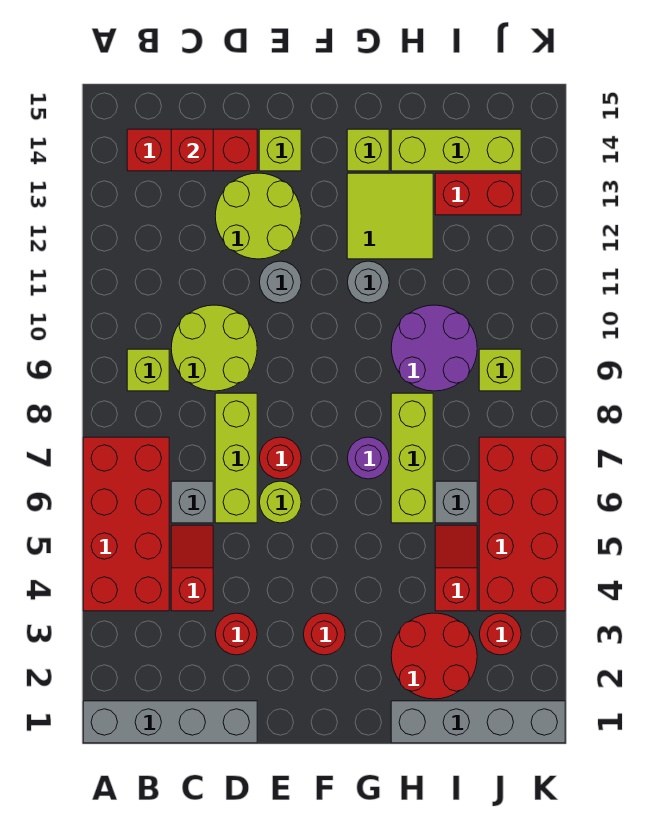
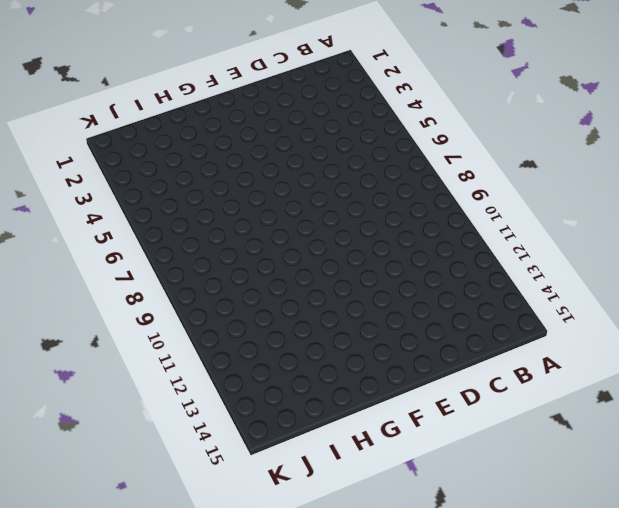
none -> grey 1x4 brick [83,701,257,743]
none -> red 2x4 brick [83,437,169,611]
none -> lime 1x1 brick [127,349,169,391]
none -> red 1x3 brick [127,129,257,171]

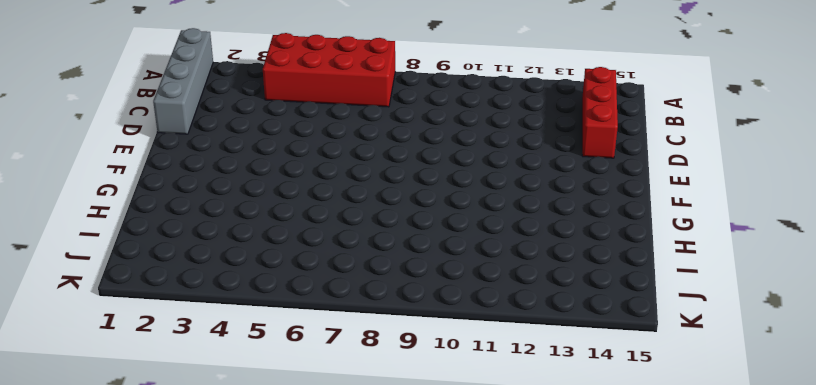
none -> lime 1x1 brick [127,349,169,391]
none -> red 1x2 slope [171,525,213,611]
none -> grey 1x1 brick [171,481,213,523]
none -> lime 2x2 round brick [171,305,257,391]

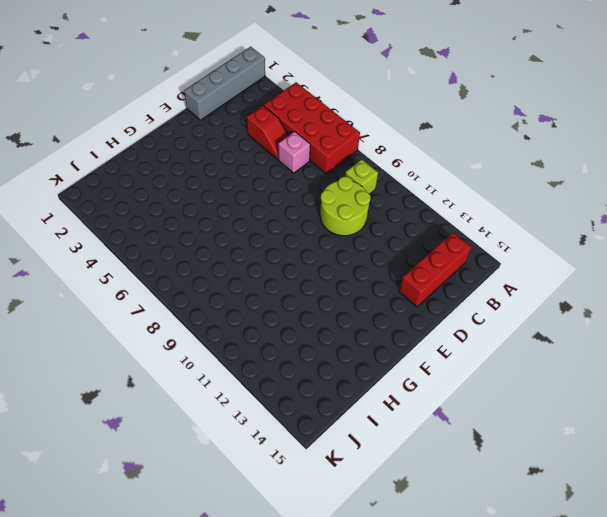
pink 1x1 brick [278,131,310,173] -> grey 1x1 brick [171,481,213,523]
none -> red 1x1 round brick [215,613,257,655]
none -> lime 1x3 brick [215,393,257,523]
none -> lime 2x2 round brick [215,173,301,259]
none -> lime 1x1 round brick [259,481,301,523]

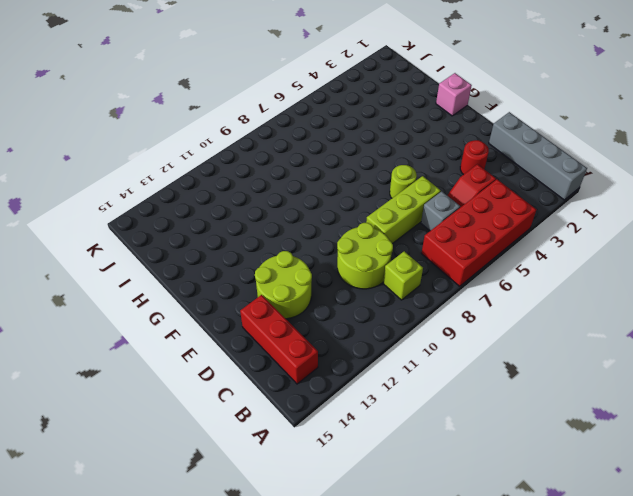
pink 1x1 brick [436,73,472,116] -> none
none -> red 1x1 round brick [259,437,301,479]
none -> grey 1x1 round brick [259,261,301,303]
none -> lime 1x1 brick [259,129,301,171]
none -> red 1x1 round brick [303,613,345,655]

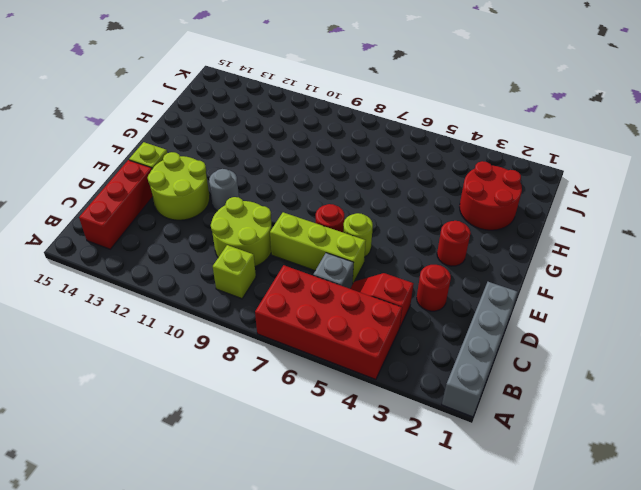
none -> purple 1x1 round brick [347,437,389,479]
none -> grey 1x1 round brick [347,261,389,303]
none -> lime 2x2 tile [347,173,433,259]
none -> lime 1x1 brick [347,129,389,171]

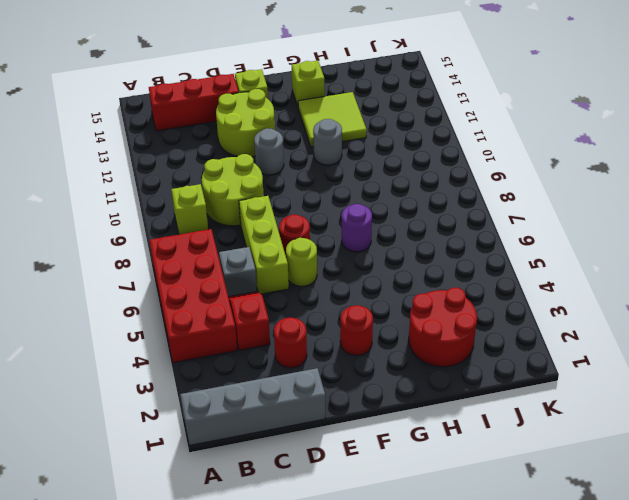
none -> grey 1x4 brick [391,701,565,743]
none -> lime 1x3 brick [391,393,433,523]
none -> purple 2x2 round brick [391,305,477,391]
none -> lime 1x3 brick [391,129,521,171]

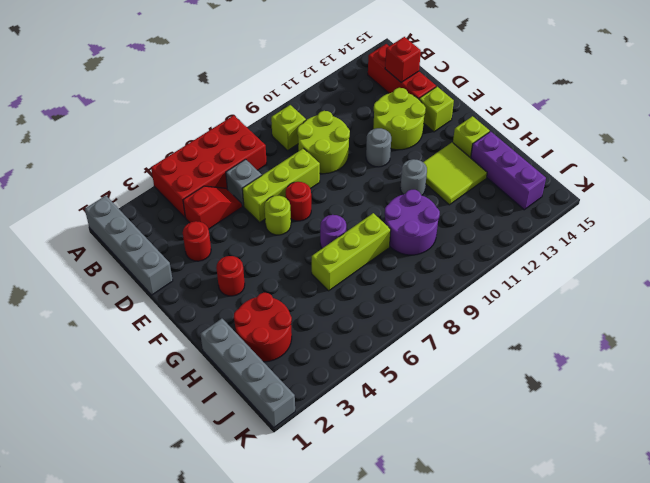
purple 1x3 brick [471,131,546,210] -> lime 1x3 brick [391,129,521,171]
none -> red 1x2 slope [435,525,477,611]
none -> grey 1x1 brick [435,481,477,523]
none -> red 1x2 brick [435,173,521,215]
none -> red 1x1 round brick [479,613,521,655]

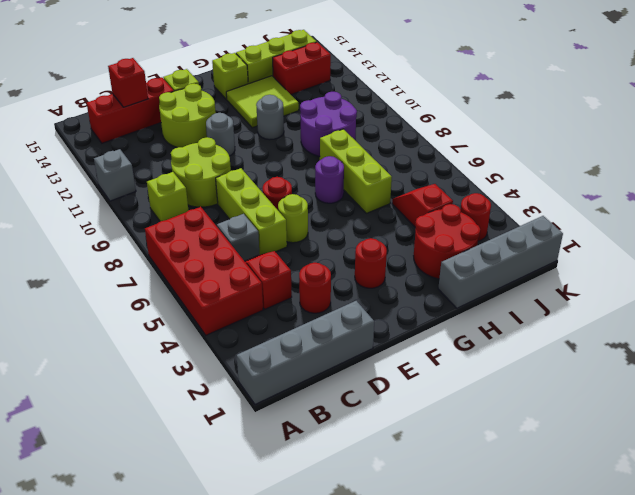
grey 1x1 brick [94,149,136,201] -> grey 1x1 brick moved to [435,481,477,523]
none -> red 2x4 brick [479,437,565,611]
none -> lime 1x1 brick [479,349,521,391]

